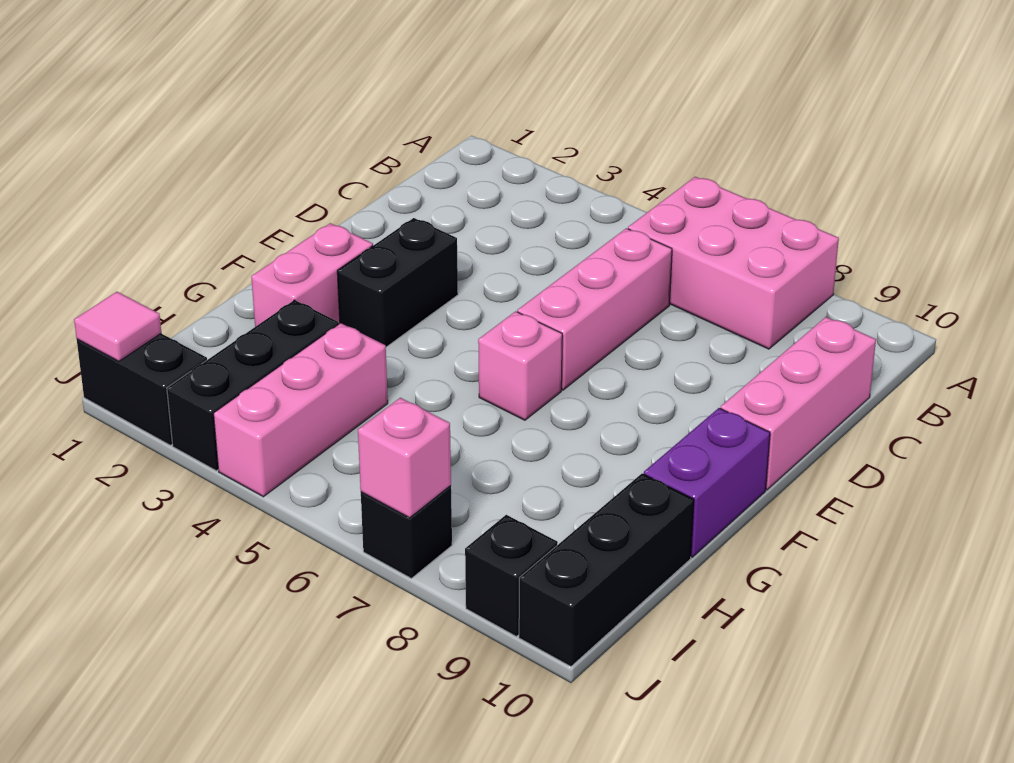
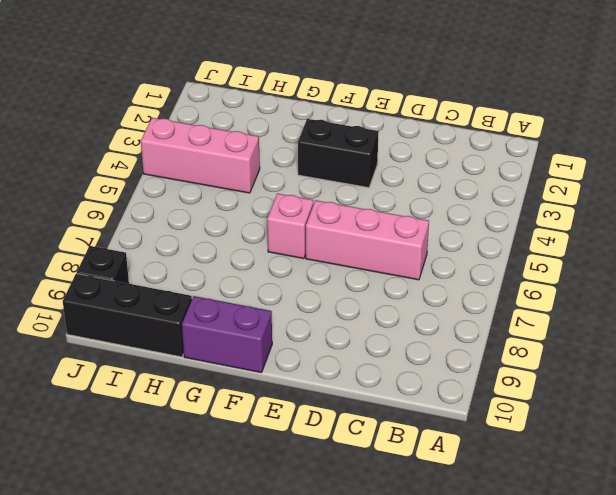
none -> pink 2x3 brick [628,177,839,349]
none -> pink 1x3 brick [721,317,876,490]
none -> pink 1x2 brick [251,223,373,327]

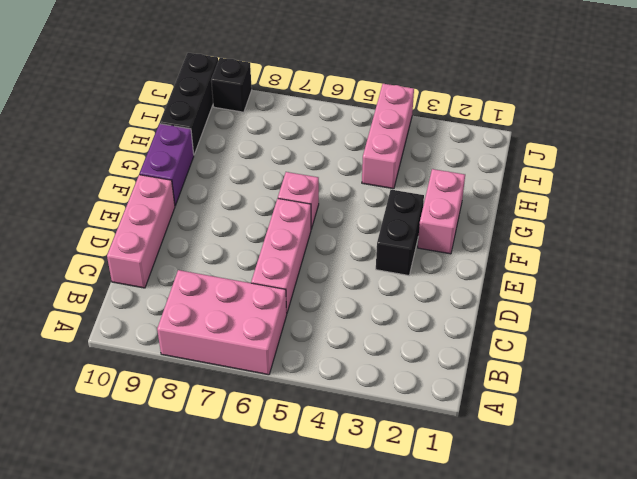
none -> black 1x3 brick [167,300,339,471]
none -> black 1x2 brick [77,334,207,445]
none -> black 1x1 brick [361,486,452,578]

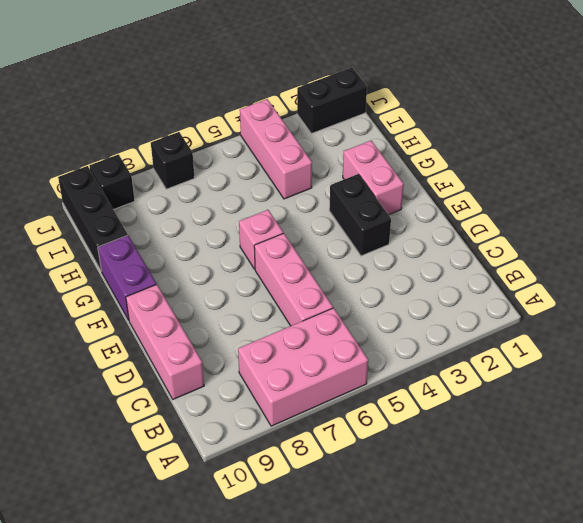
none -> black 1x3 brick [167,300,339,471]
none -> pink 1x1 tile [74,292,161,361]
none -> pink 1x1 brick [358,398,451,518]

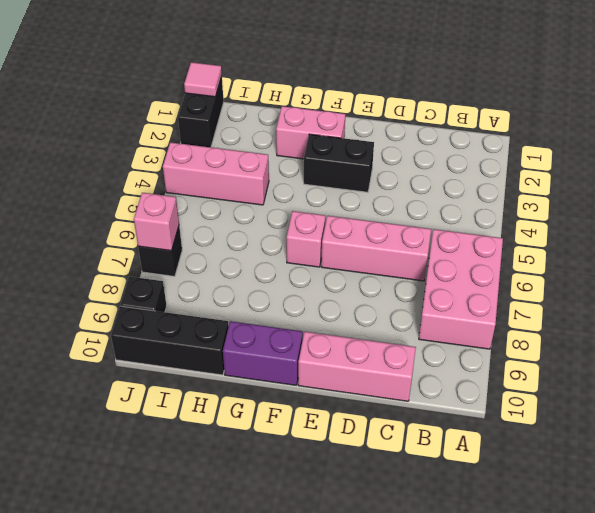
none -> black 1x3 brick [167,300,339,471]

